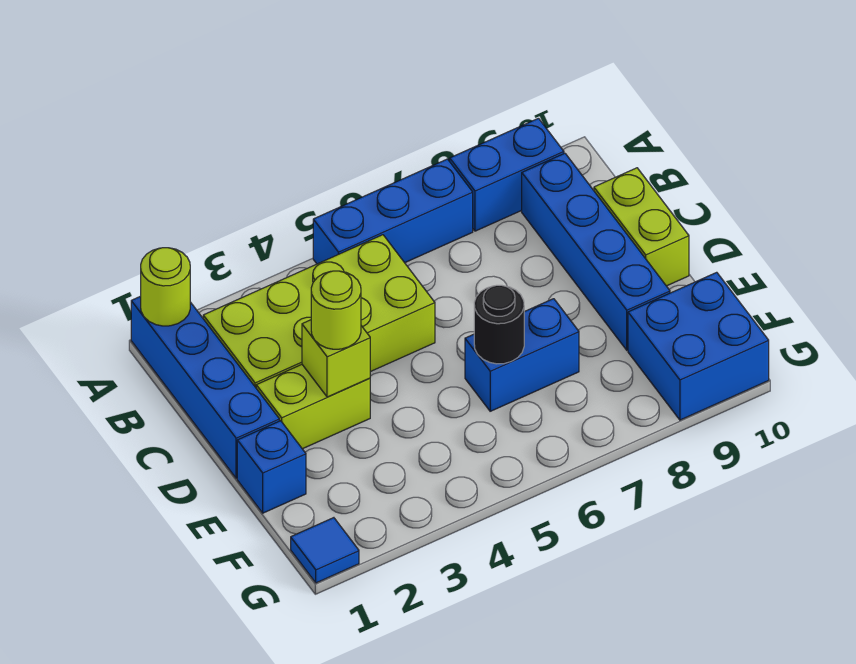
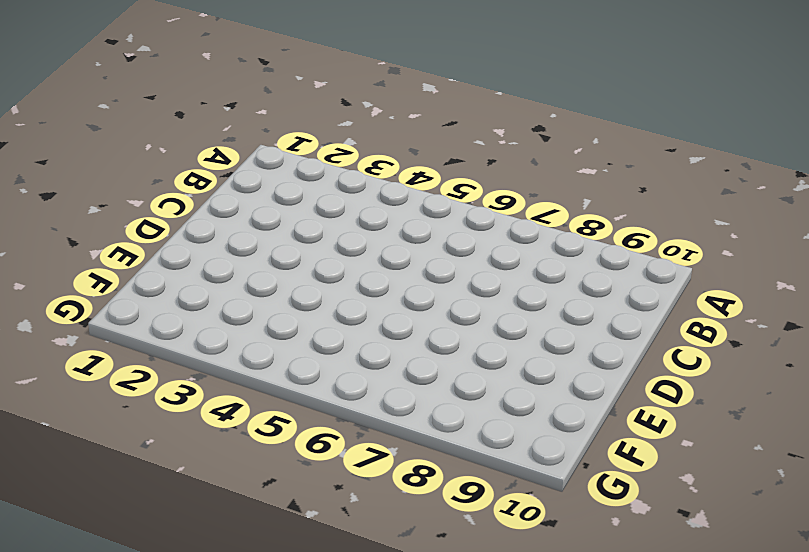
none -> blue 1x4 brick [131,296,279,478]
none -> blue 1x3 brick [313,159,473,264]
none -> blue 1x2 brick [450,118,564,231]

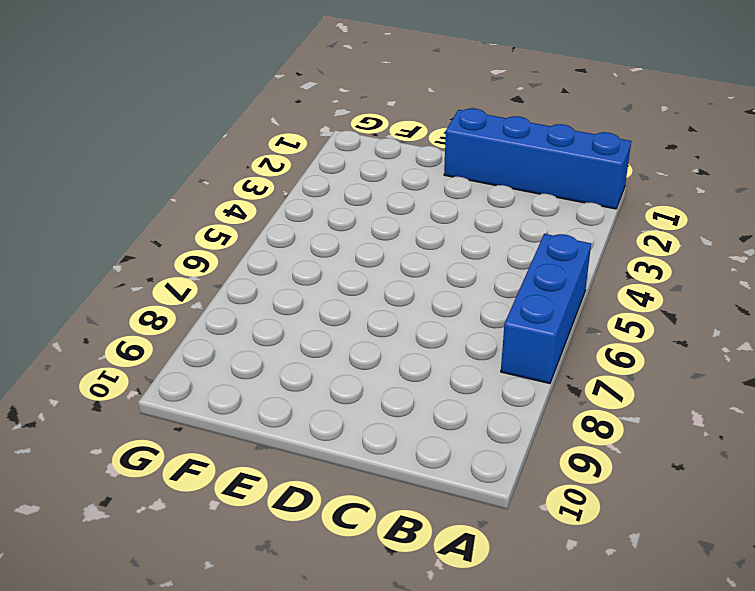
none -> blue 1x2 brick [450,118,564,231]
none -> lime 2x4 brick [203,235,435,387]
none -> blue 1x4 brick [522,153,670,350]

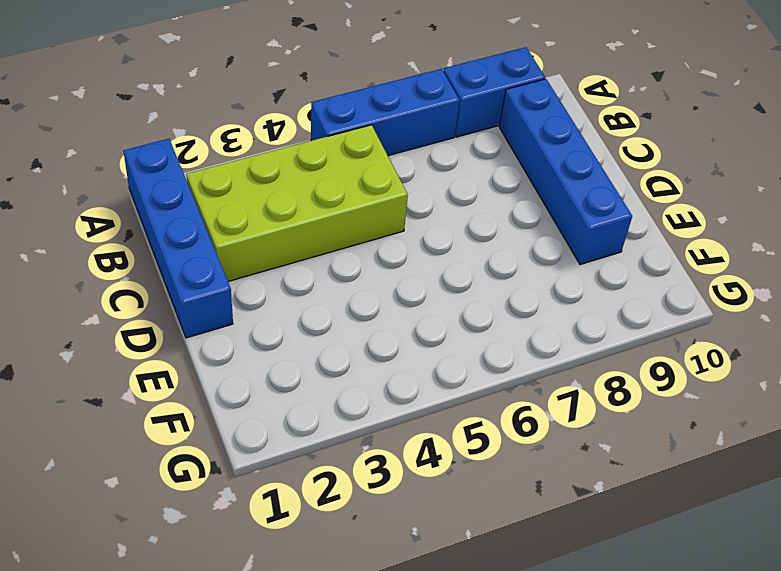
none -> lime 1x2 brick [594,168,689,286]
none -> lime 1x2 brick [256,365,370,449]
none -> blue 1x1 brick [237,421,306,513]

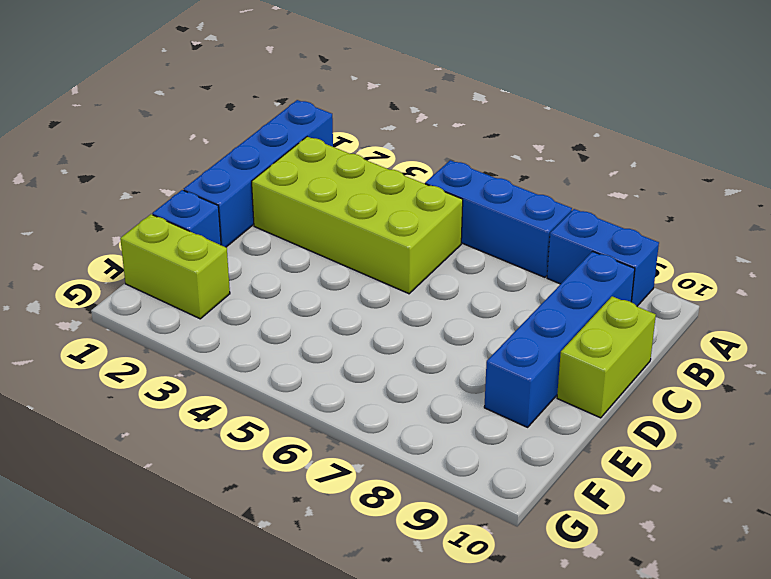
lime 1x2 brick [120,214,230,319] -> lime 1x2 brick moved to [256,365,370,449]
none -> blue 1x2 brick [465,299,579,411]
none -> blue 2x2 brick [628,272,769,420]
none -> blue 1x1 tile [291,518,359,583]

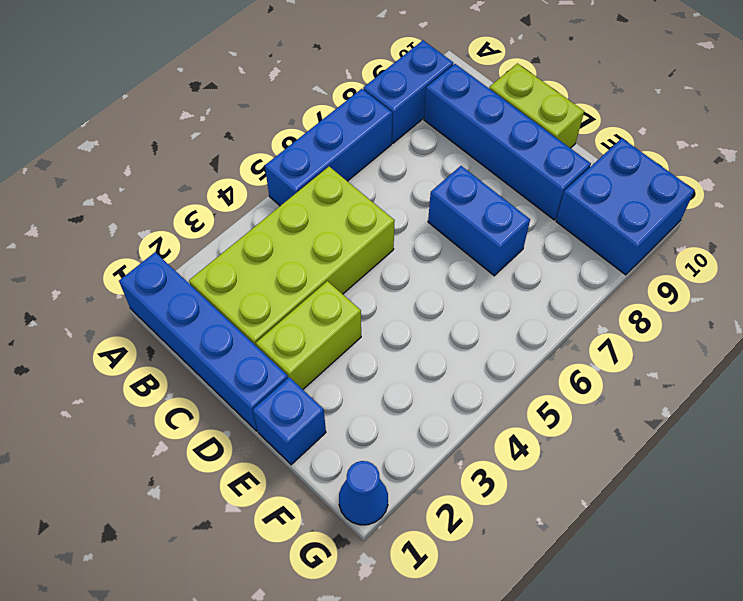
blue 1x2 brick [428,166,530,276] -> blue 1x2 brick turned to [465,299,579,411]
blue 1x1 cone [339,461,388,525] -> blue 1x1 tile [291,518,359,583]
none -> lime 1x1 round brick [141,248,190,326]
none -> lime 1x1 brick [302,320,370,397]
none -> black 1x1 round brick [474,285,524,364]

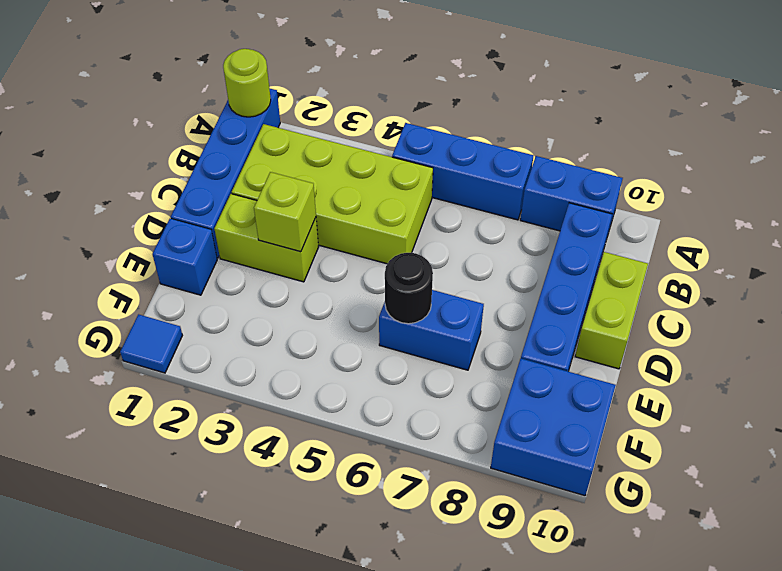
none -> lime 1x1 round brick [311,271,361,349]

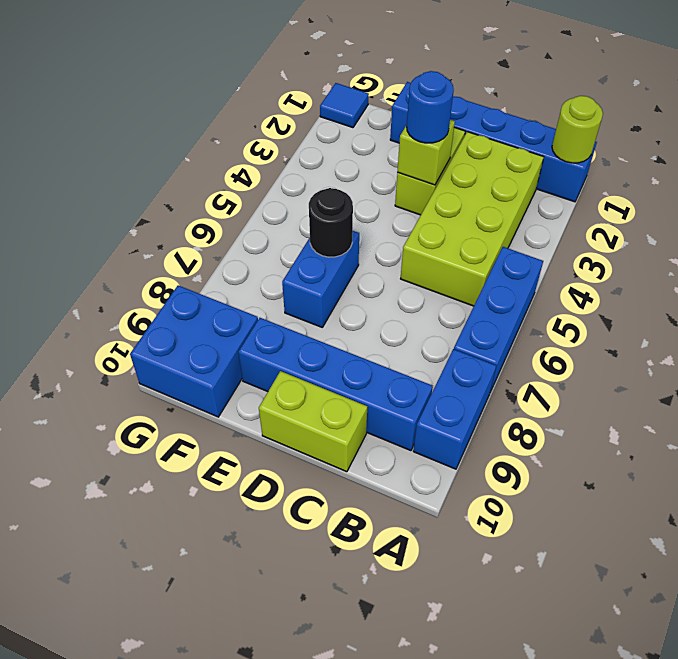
blue 1x1 round brick [407,71,454,143] -> lime 1x1 round brick [311,271,361,349]

